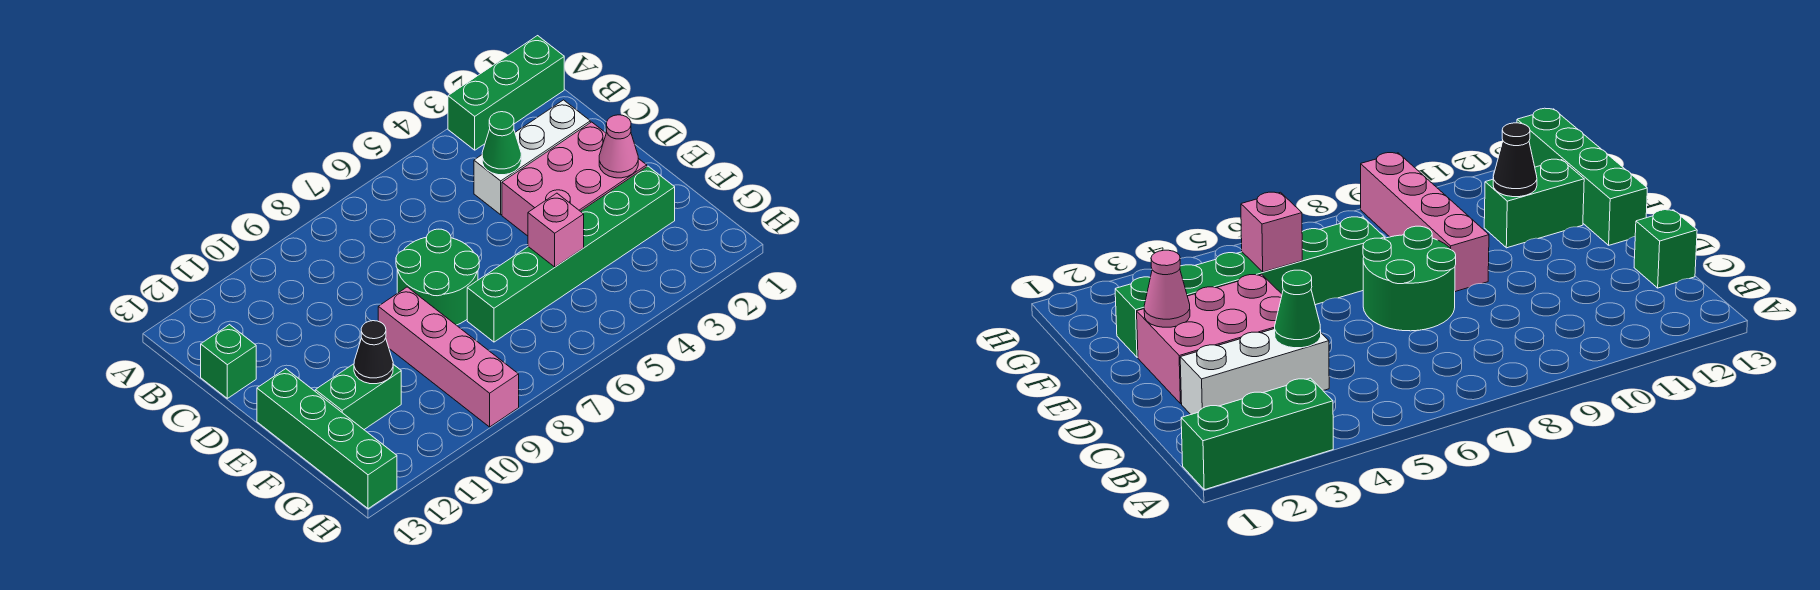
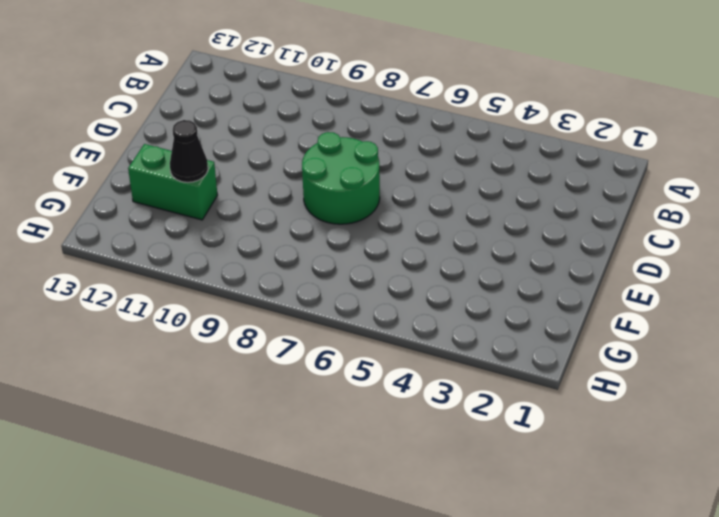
none -> green 1x3 brick [448,36,564,150]
none -> white 1x3 brick [474,100,590,215]
none -> green 1x1 brick [201,325,256,398]

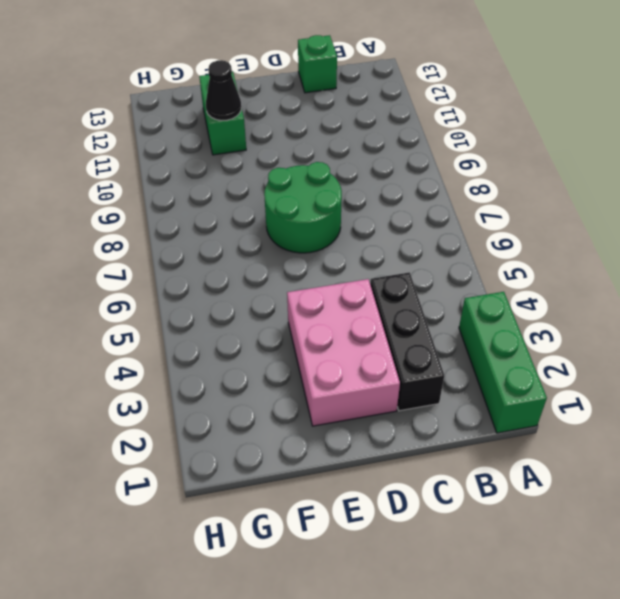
black 1x3 brick [370,272,444,411] -> white 1x3 brick [474,100,590,215]
none -> pink 1x4 brick [378,287,519,427]
none -> green 1x4 brick [257,369,397,509]
none -> green 1x6 brick [467,166,675,342]

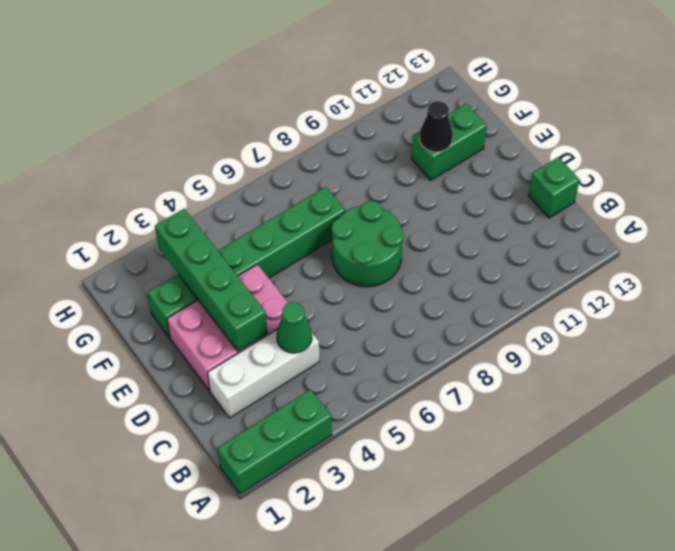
green 1x4 brick [155,209,267,351] -> green 1x4 brick moved to [257,369,397,509]
none -> pink 1x4 brick [378,287,519,427]
none -> pink 1x1 cone [599,115,638,178]
none -> pink 1x1 brick [528,193,584,267]

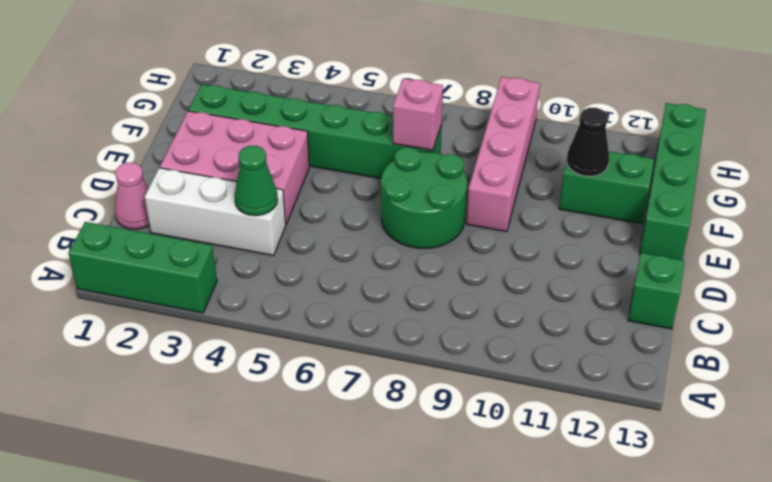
pink 1x1 cone [115,163,149,229] -> pink 1x1 cone moved to [599,115,638,178]
pink 1x1 brick [393,79,443,150] -> pink 1x1 brick moved to [528,193,584,267]

